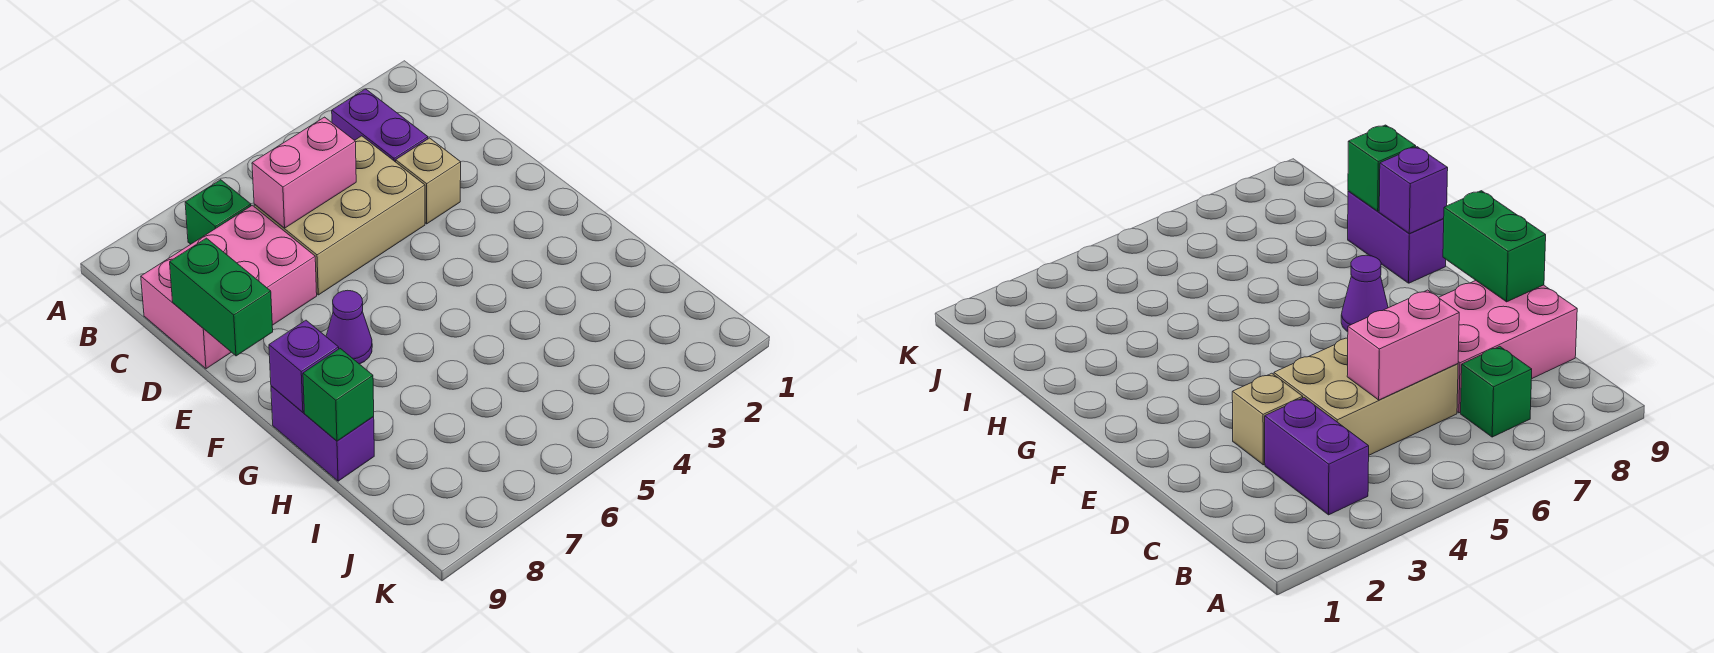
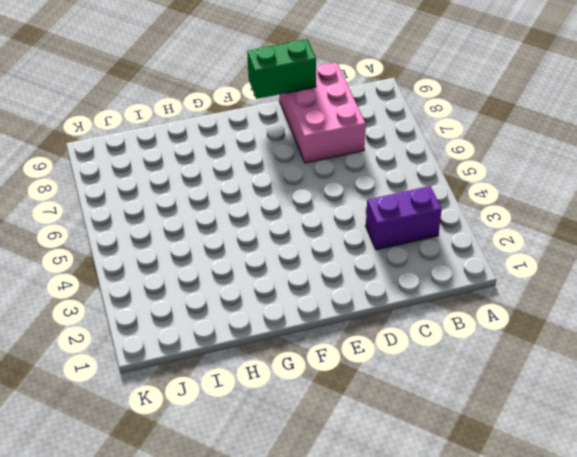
none -> green 1x1 brick [185,180,251,244]
none -> tan 2x3 brick [254,136,425,295]

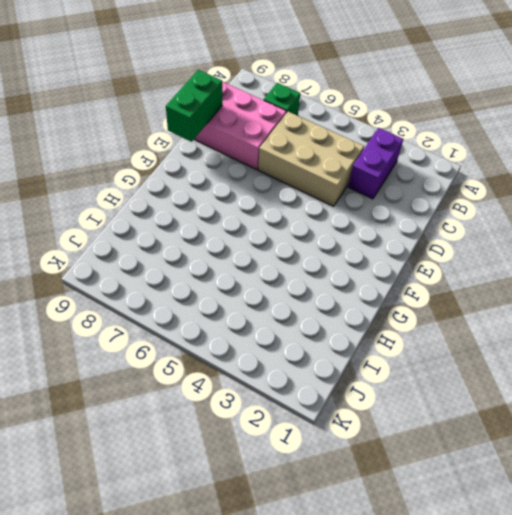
none -> tan 1x1 brick [396,138,461,224]
none -> purple 1x1 cone [326,290,372,364]

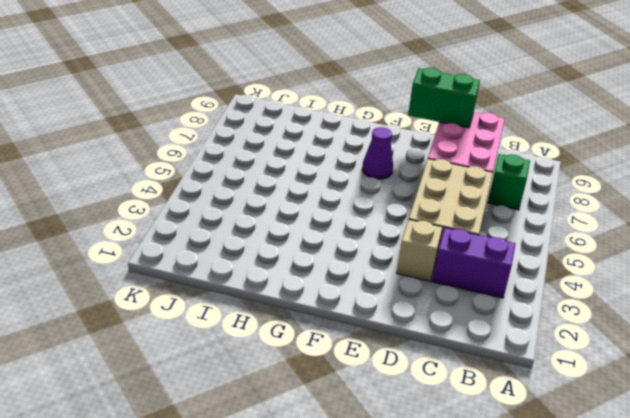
none -> purple 1x2 brick [271,386,374,481]
none -> pink 1x2 brick [252,117,356,228]

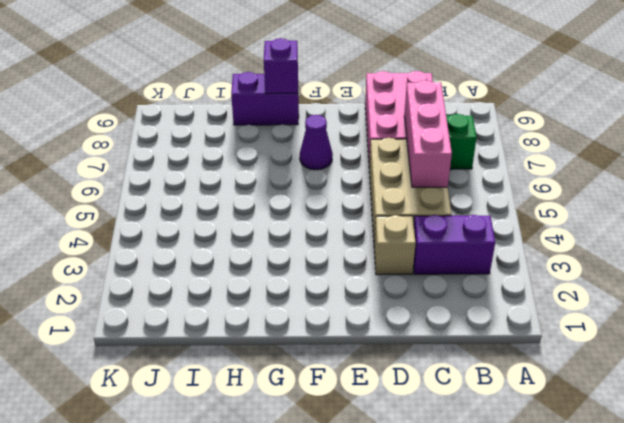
pink 1x3 brick [404,80,452,187] -> pink 1x2 brick [252,117,356,228]
none -> green 1x2 brick [170,238,273,356]
none -> green 1x1 brick [303,349,374,441]

